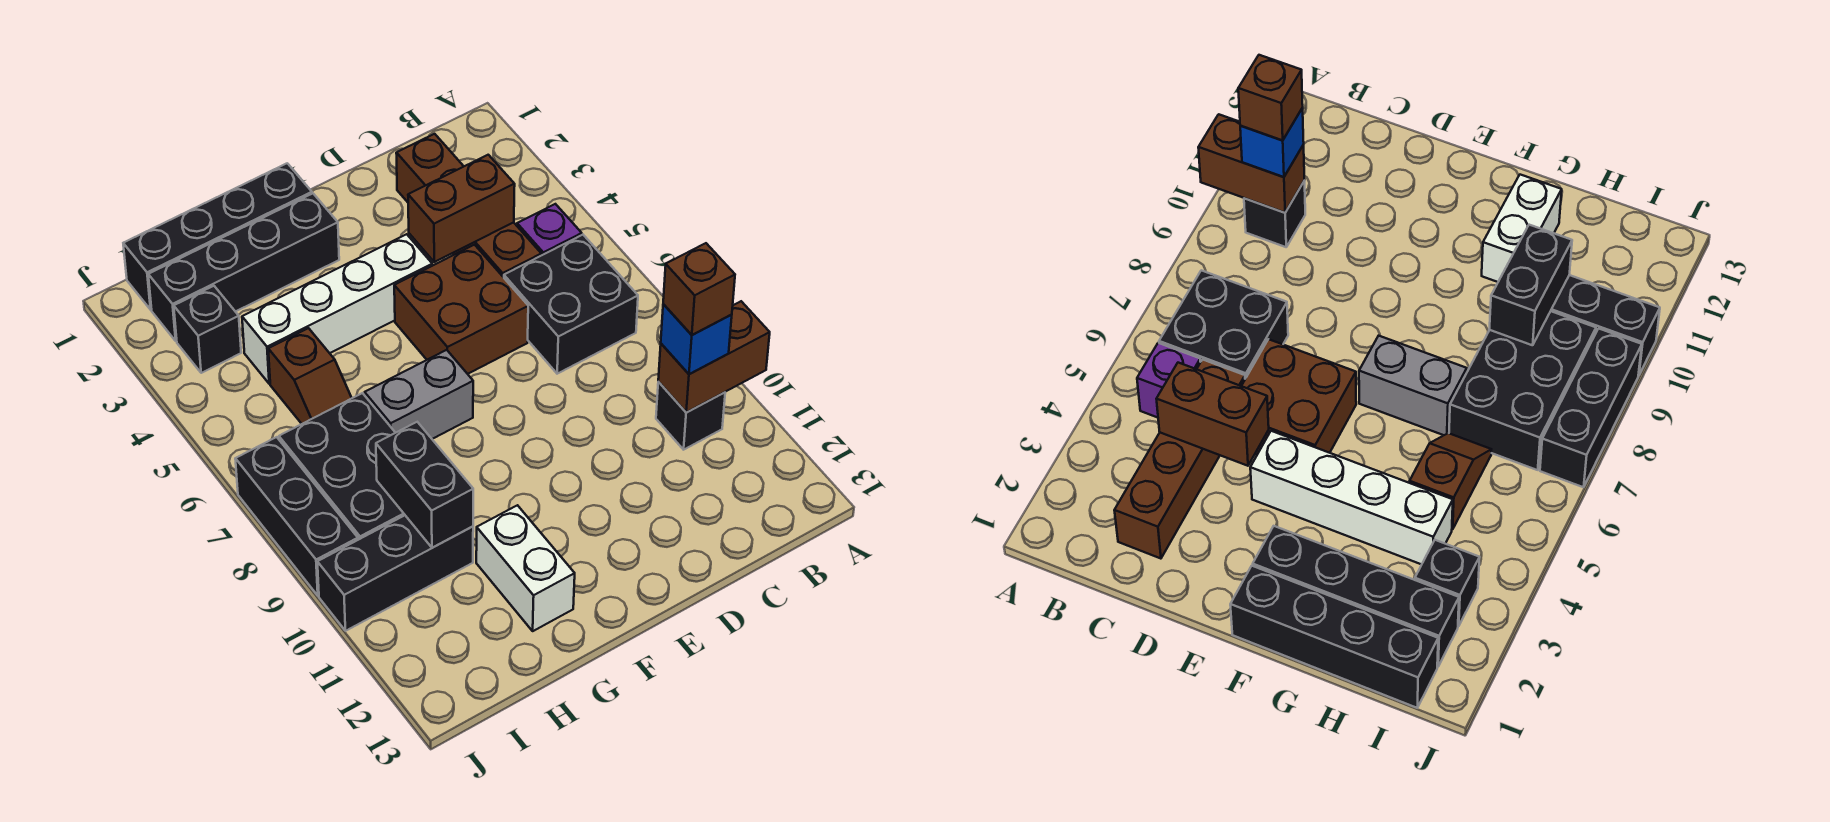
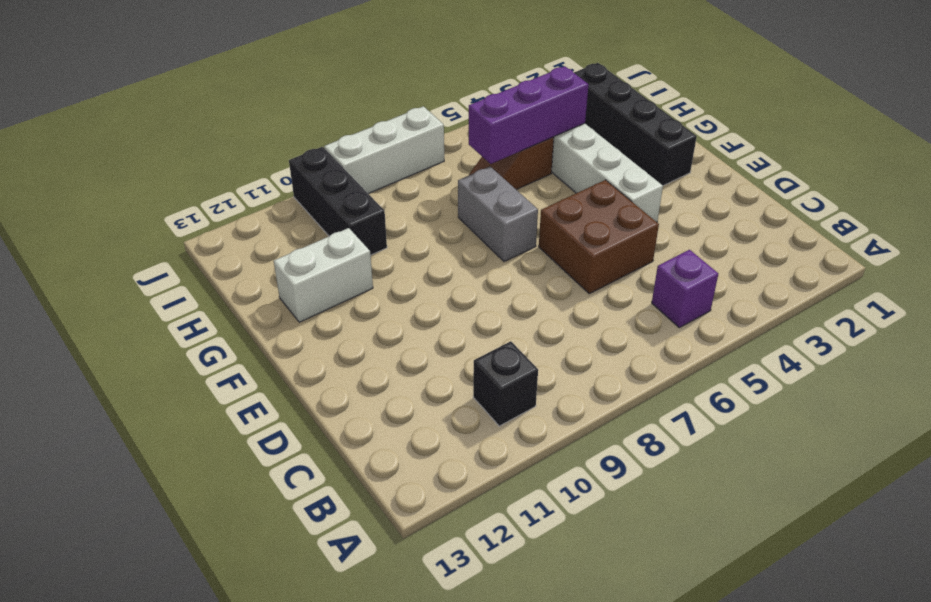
purple 1x3 brick [469,66,589,164] -> none
white 1x3 brick [324,106,444,194] -> black 1x3 brick [235,437,358,596]
none -> black 2x2 brick [504,235,638,374]
none -> brown 1x4 brick [396,134,541,277]
none -> black 1x4 brick [123,163,312,310]

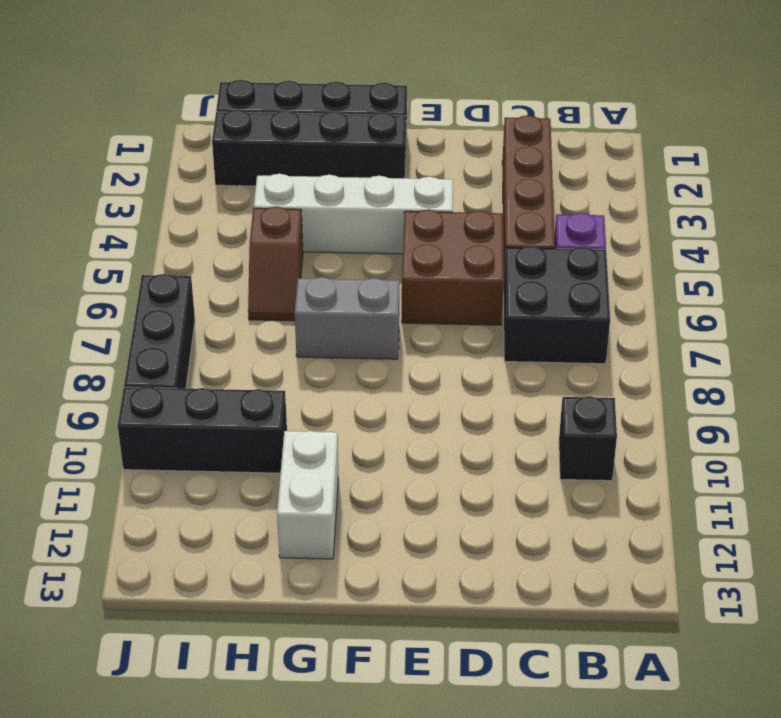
none -> black 2x3 brick [279,393,405,540]
none -> black 1x1 brick [174,286,241,373]
none -> brown 1x2 brick [658,301,770,412]

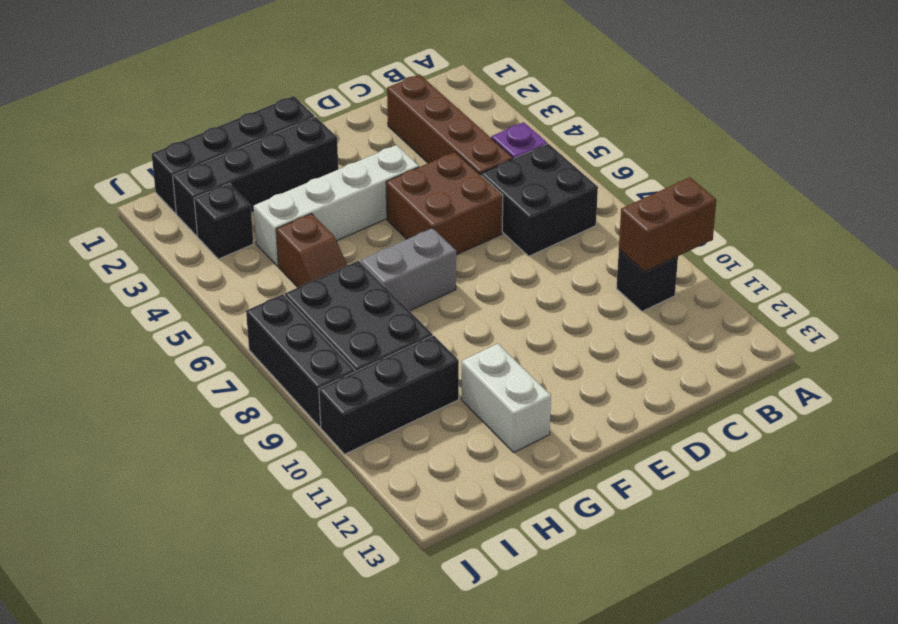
none -> brown 1x2 brick [408,155,515,262]
none -> black 1x2 brick [376,422,473,548]
none -> blue 1x1 brick [661,304,732,374]

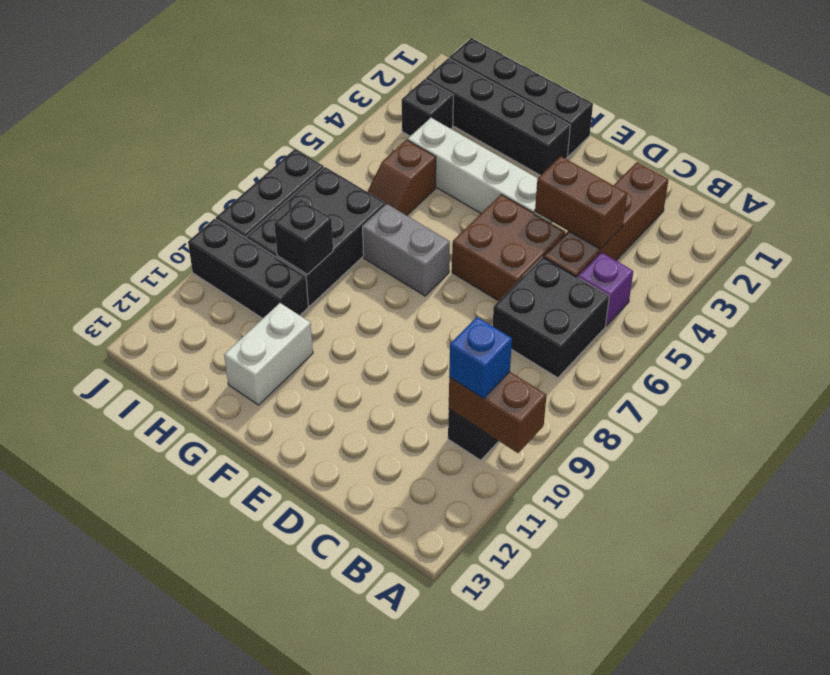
black 1x1 brick [274,200,333,275] -> black 1x2 brick [376,422,473,548]
none -> brown 1x1 brick [663,243,735,335]

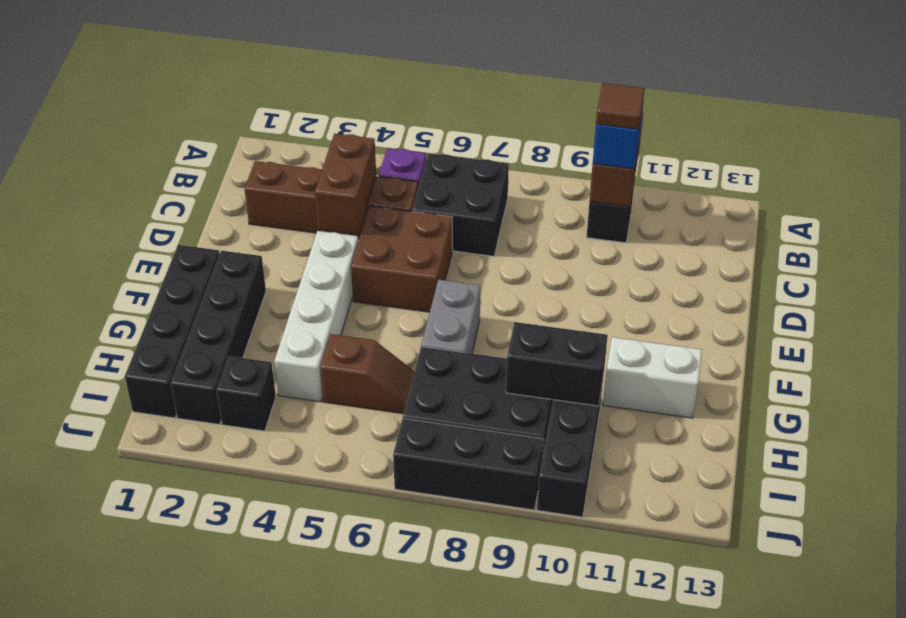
brown 1x1 tile [596,83,645,129] -> brown 1x1 brick [663,243,735,335]

